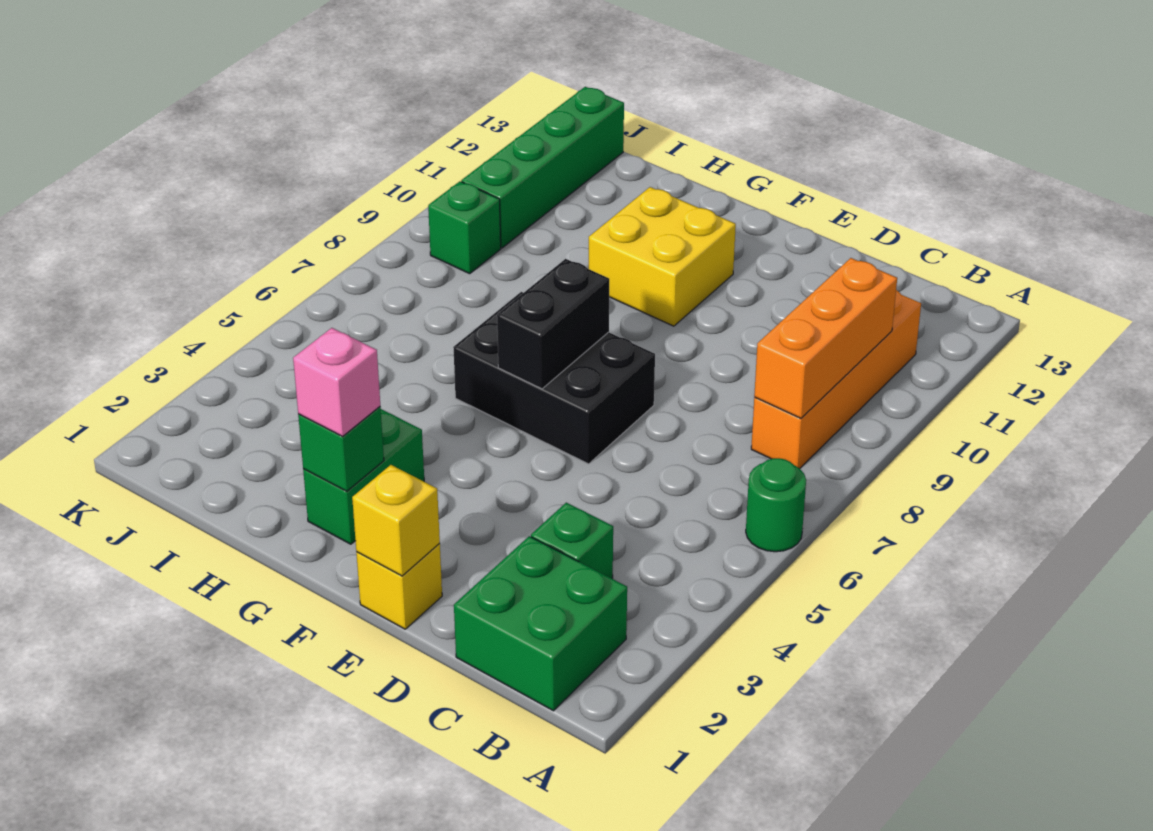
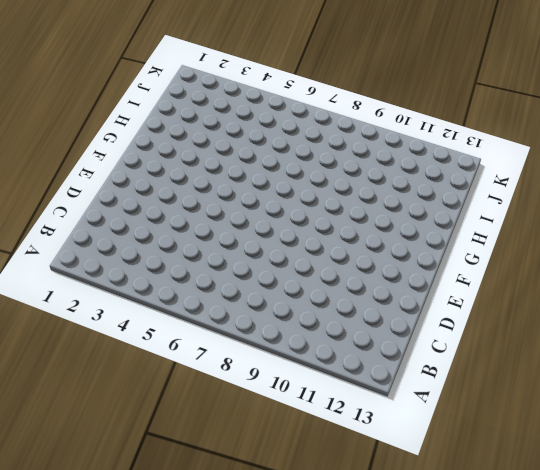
none -> green 1x1 round brick [746,458,806,552]
none -> green 2x2 brick [454,536,627,711]
none -> orange 1x4 brick [751,290,921,468]

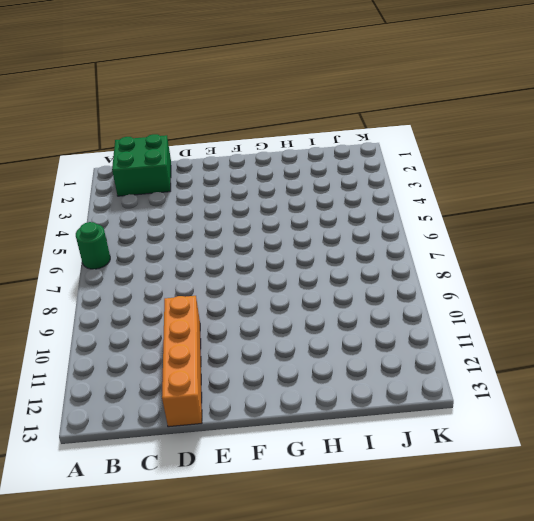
orange 1x4 brick [162,296,202,427] -> orange 1x4 brick moved to [751,290,921,468]
none -> green 1x1 brick [531,503,613,579]
none -> yellow 1x1 brick [356,543,442,629]
none -> black 2x3 brick [453,292,655,464]

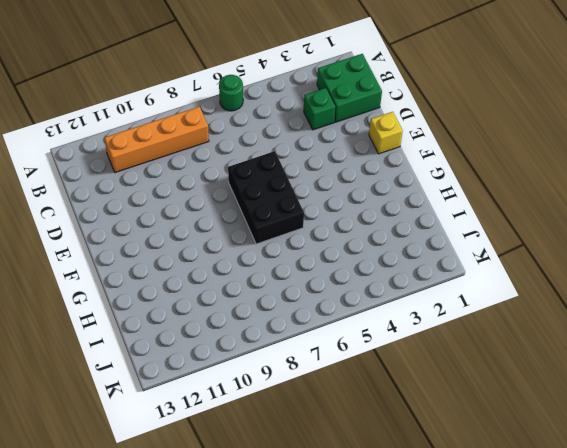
none -> yellow 2x2 brick [589,187,736,326]
none -> green 1x2 brick [303,409,424,544]
none -> green 1x1 brick [428,181,501,274]

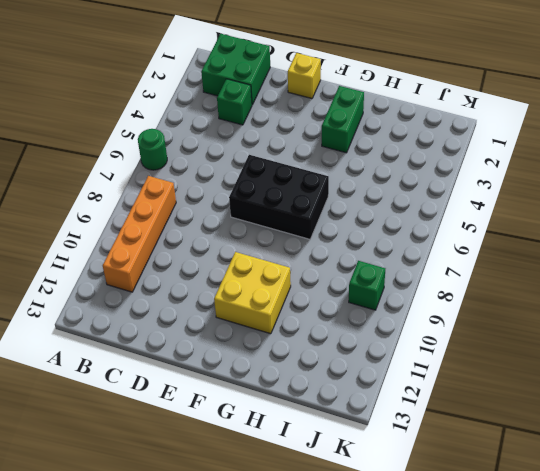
none -> green 1x4 brick [461,87,624,248]
none -> orange 1x3 brick [754,258,897,418]
none -> yellow 1x1 brick [352,465,440,576]

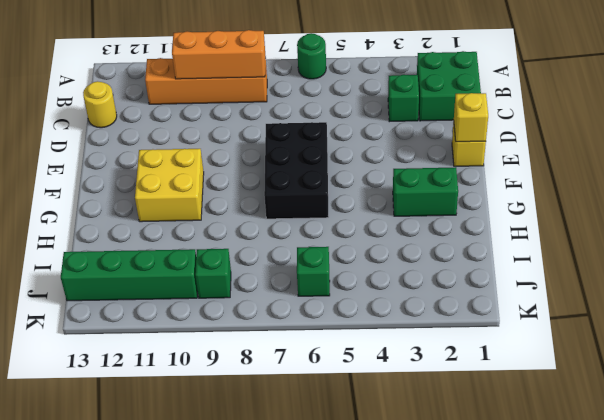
yellow 1x1 round brick [83,81,117,128] -> none
green 1x1 brick [297,247,330,296] -> green 1x1 brick moved to [298,407,384,491]
none -> black 1x2 brick [497,259,609,389]
none -> pink 1x1 brick [293,328,380,436]

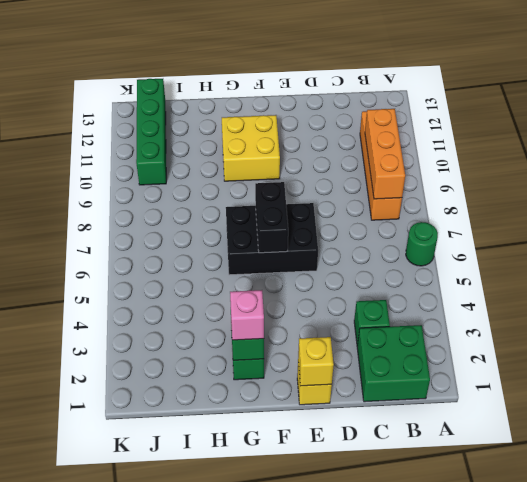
none -> green 1x1 brick [428,181,501,274]

